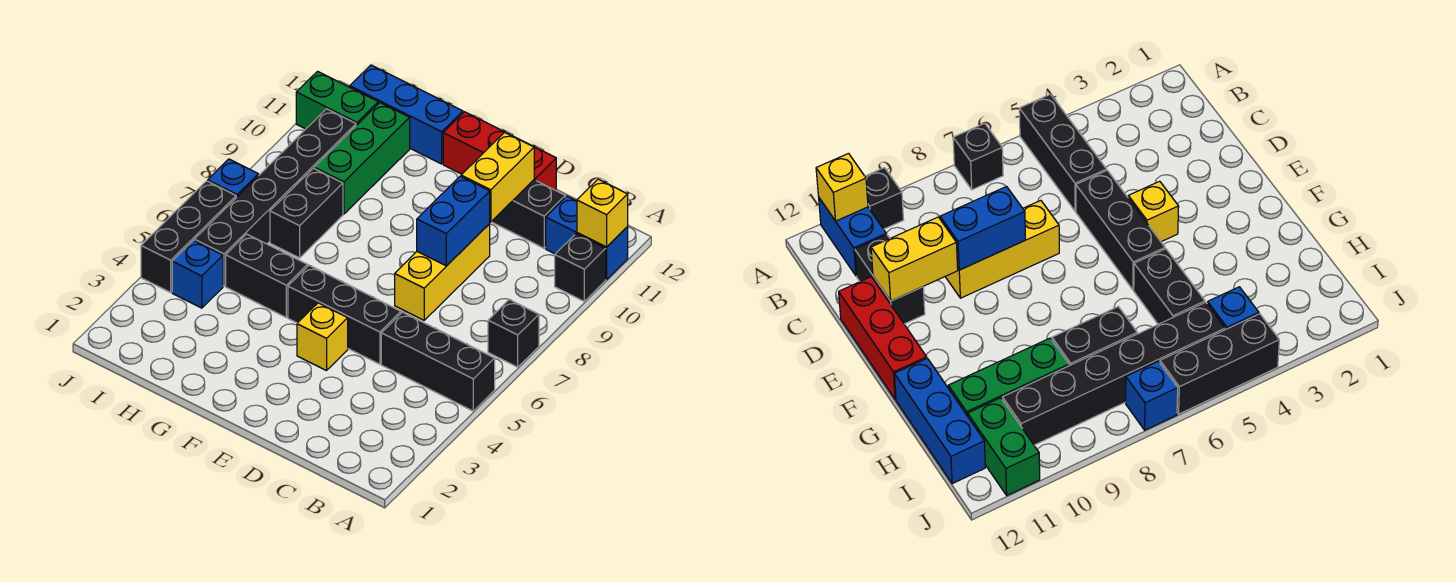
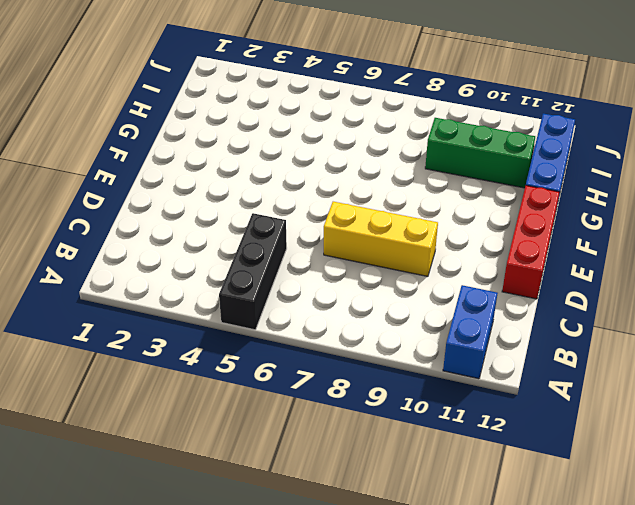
none -> black 1x1 brick [488,300,539,367]
none -> black 1x1 brick [555,234,606,301]
none -> black 1x2 brick [492,180,565,248]

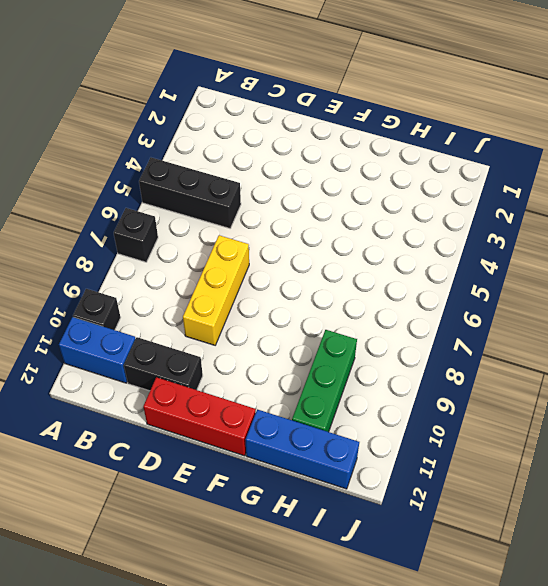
none -> black 1x3 brick [288,265,401,364]
none -> yellow 1x1 brick [297,303,348,371]
none -> black 1x2 brick [226,234,308,317]

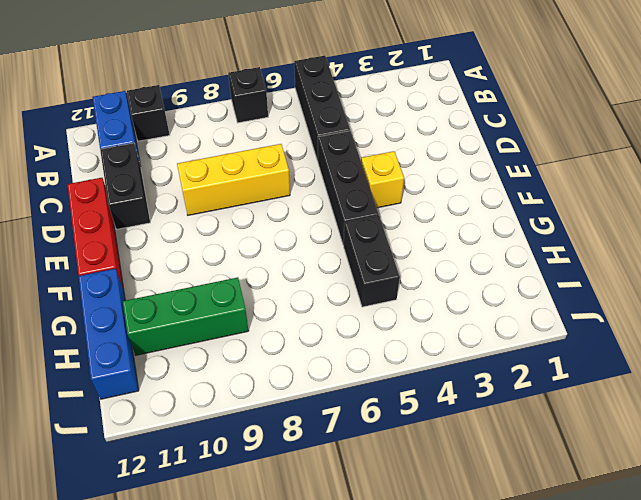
none -> black 1x2 brick [270,168,343,258]
none -> blue 1x1 brick [172,240,223,308]
none -> black 1x6 brick [194,109,356,286]

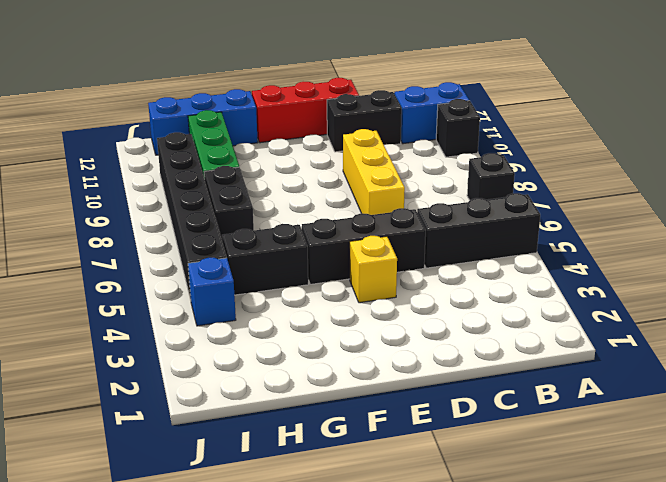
none -> green 1x2 brick [296,71,378,129]
none -> black 1x3 brick [141,181,236,292]
none -> blue 1x1 brick [208,159,258,198]

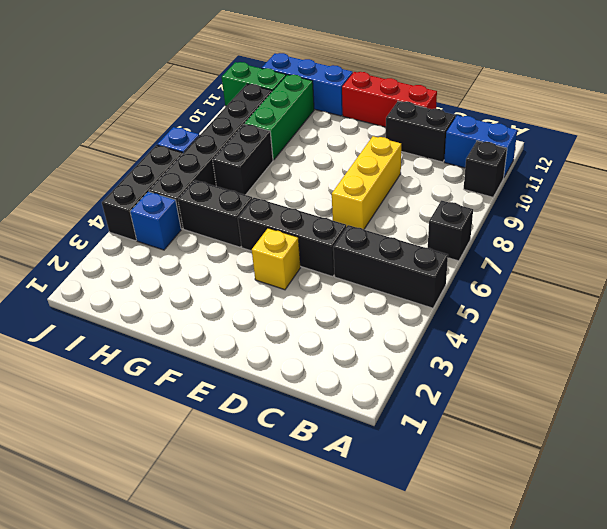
none -> yellow 1x1 brick [577,179,628,247]
none -> blue 1x2 brick [417,176,490,266]
none -> yellow 1x2 brick [461,132,534,222]

